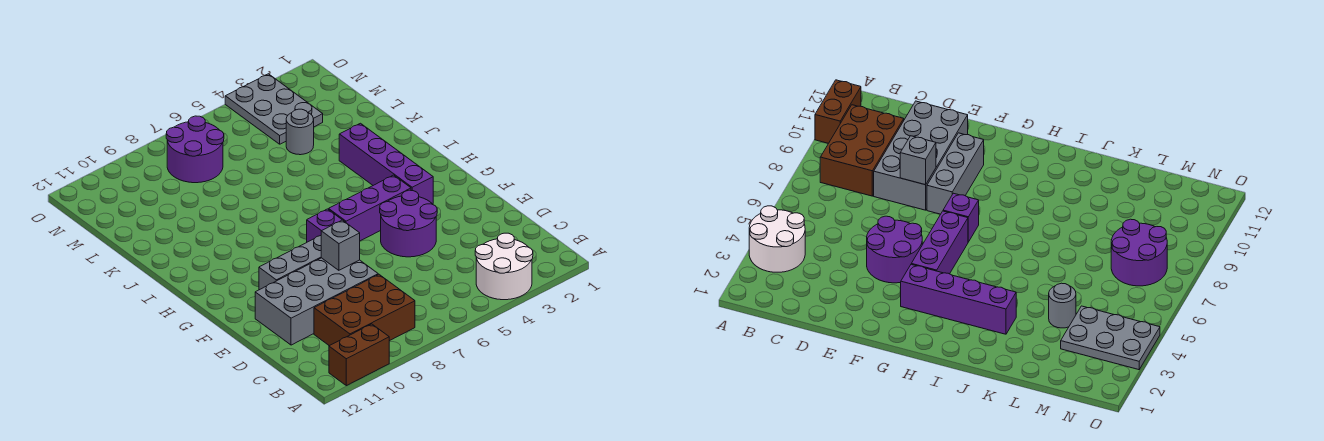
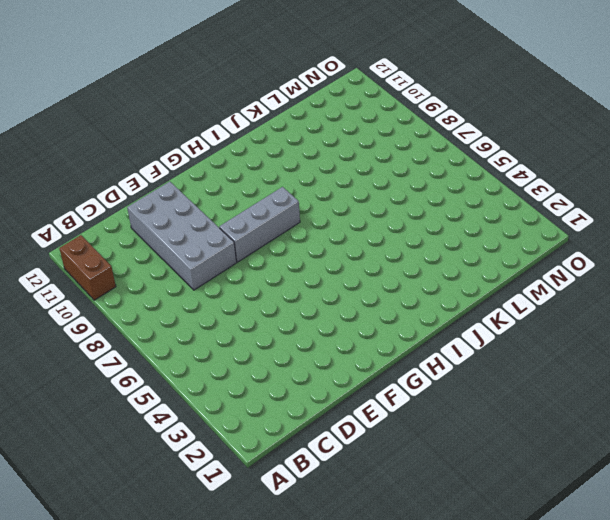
grey 1x3 brick [219,187,300,262] -> grey 1x3 brick turned to [259,236,321,290]
none -> white 2x2 round brick [475,233,533,300]
none -> brown 2x3 brick [314,274,415,346]
none -> purple 2x2 round brick [380,190,437,257]

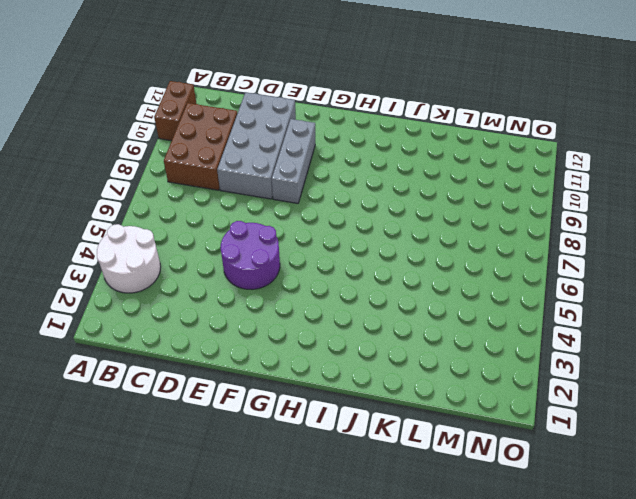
none -> purple 1x4 brick [339,123,433,204]
none -> purple 1x3 brick [329,175,411,241]
none -> purple 1x1 brick [307,209,342,242]

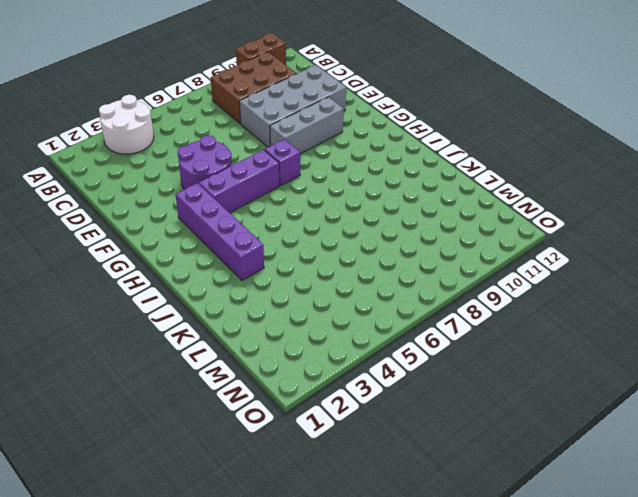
none -> grey 1x1 round brick [286,109,314,155]
none -> grey 2x3 plate [225,74,323,144]
none -> purple 2x2 round brick [166,116,224,183]

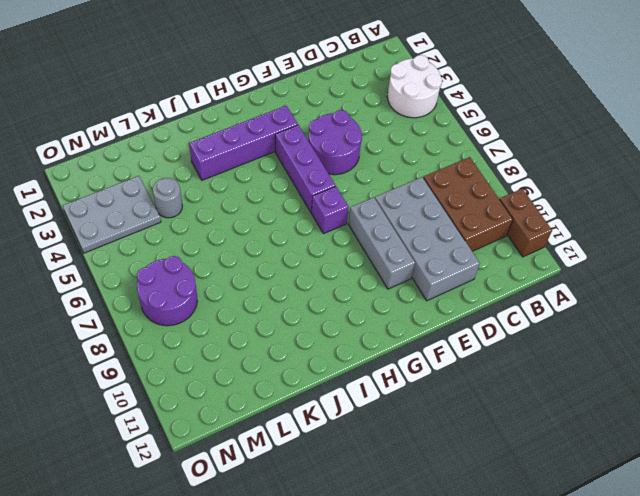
none -> grey 1x1 brick [321,220,360,270]

